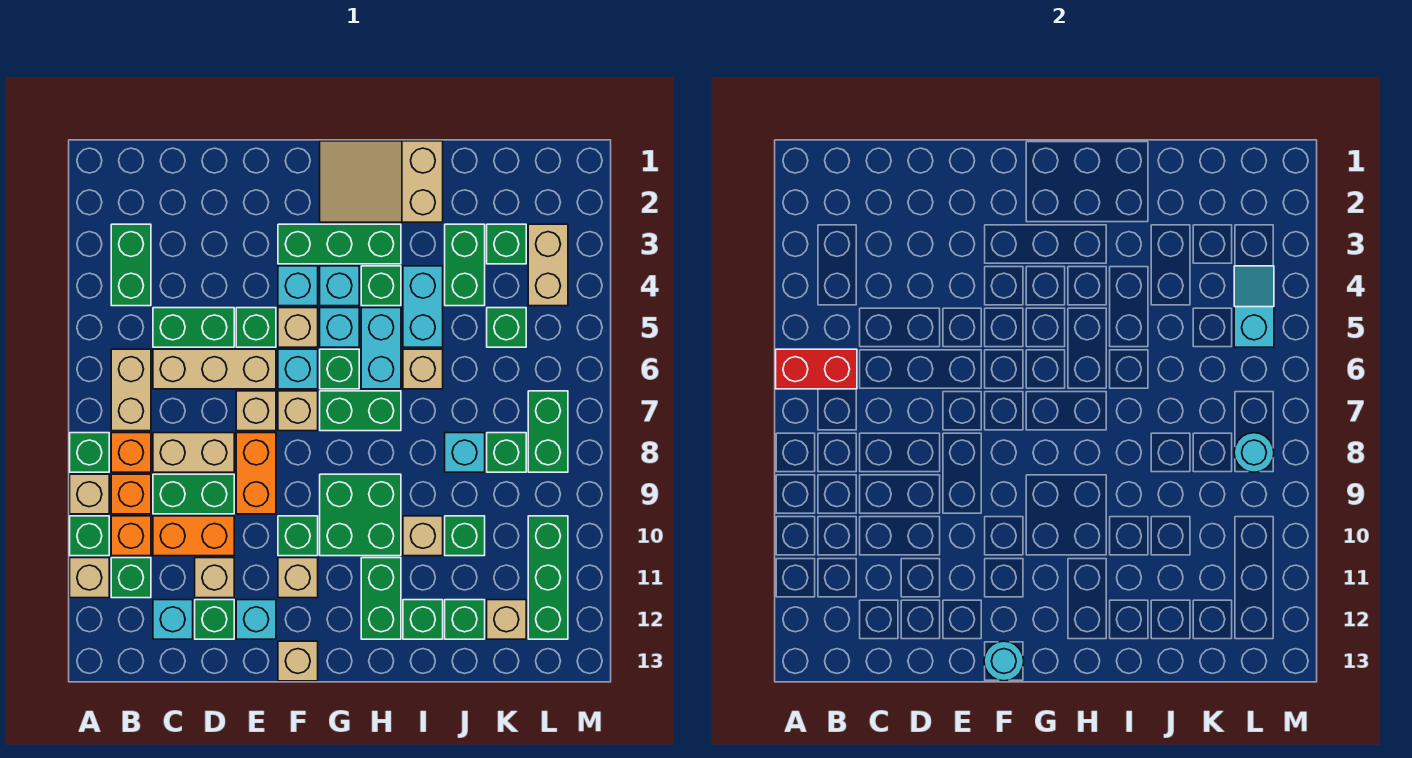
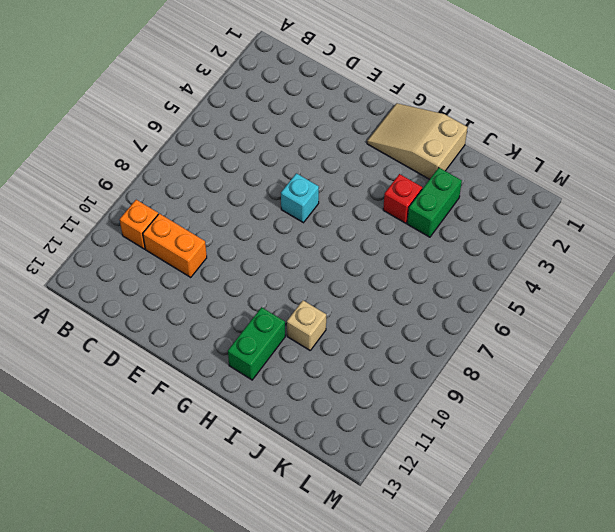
red 1x1 brick [383,174,422,223] -> cyan 1x2 brick [403,266,443,347]
none -> green 1x1 brick [70,433,109,472]
none -> tan 1x1 brick [70,474,109,514]
none -> green 1x1 brick [70,516,109,556]
none -> tan 1x1 brick [70,558,109,598]

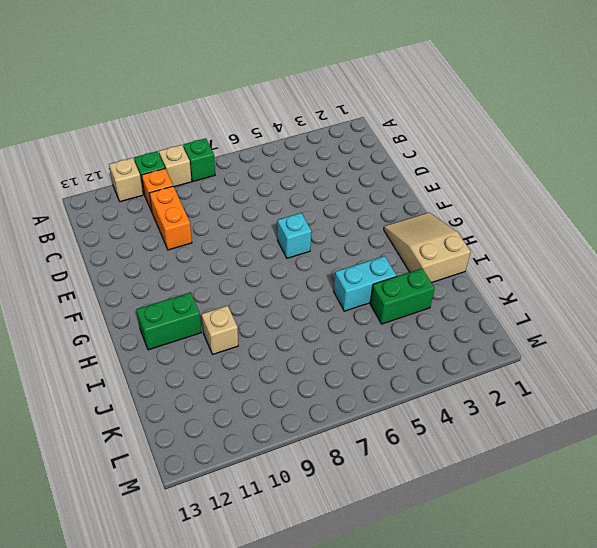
none -> green 1x2 brick [111,224,151,306]
none -> tan 1x2 brick [111,349,151,431]
none -> orange 1x1 brick [111,433,151,472]
none -> orange 1x1 brick [111,474,151,514]

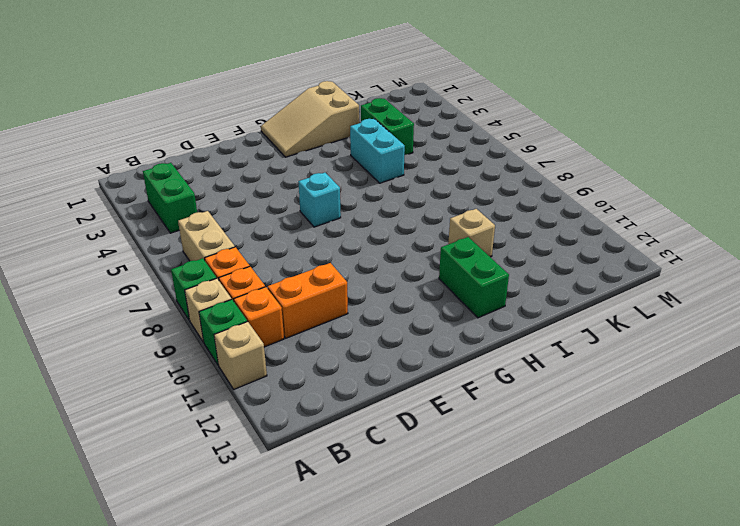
none -> green 1x1 brick [111,558,151,598]
none -> green 1x2 brick [153,308,234,347]
none -> tan 1x3 brick [153,349,276,389]
none -> tan 1x2 brick [153,433,234,472]

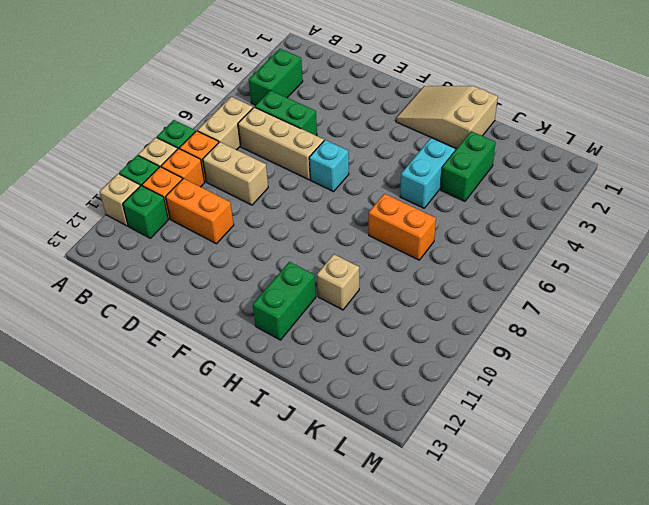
orange 1x2 brick [369,194,436,260] -> orange 1x2 brick turned to [236,433,276,514]
none -> green 1x2 brick [153,474,234,514]
none -> cyan 1x1 brick [153,600,193,639]
none -> tan 1x1 brick [195,558,234,598]
none -> green 1x1 brick [195,600,234,639]

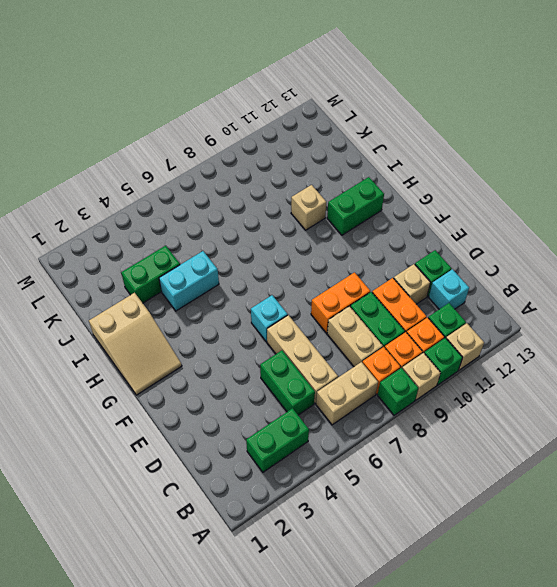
none -> green 1x1 brick [236,308,276,347]
none -> tan 1x1 brick [236,391,276,431]
none -> cyan 1x1 brick [236,600,276,639]
none -> green 1x3 brick [278,224,401,264]

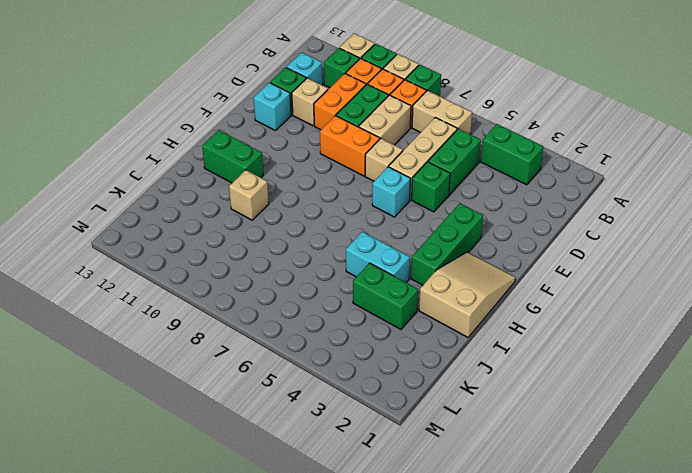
none -> cyan 1x1 brick [278,266,318,306]
none -> tan 1x1 brick [278,308,318,347]
none -> tan 1x1 brick [278,391,318,431]
none -> green 1x1 brick [278,516,318,556]

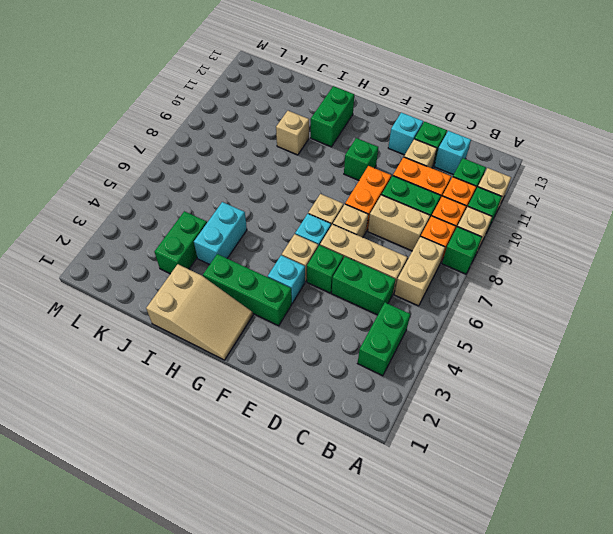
none -> tan 1x1 brick [278,558,318,598]
none -> tan 1x1 brick [278,641,318,681]
none -> cyan 1x1 brick [320,266,359,306]
none -> cyan 1x1 brick [320,308,359,347]

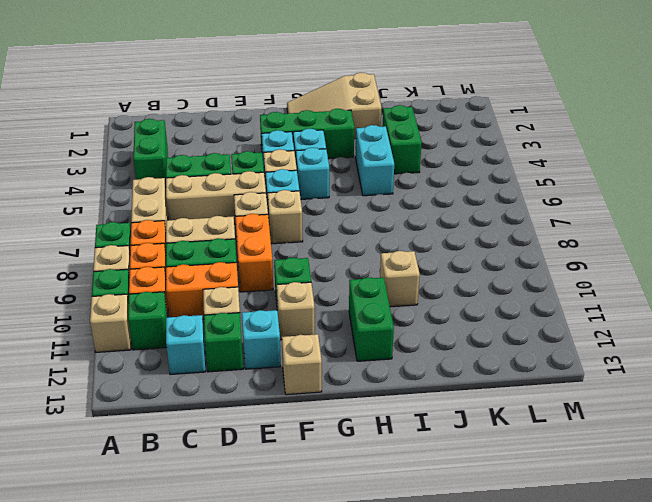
none -> green 1x1 brick [320,349,359,389]
none -> green 1x2 brick [320,391,401,431]
none -> green 2x2 brick [320,474,401,556]
none -> green 1x1 brick [361,266,401,306]

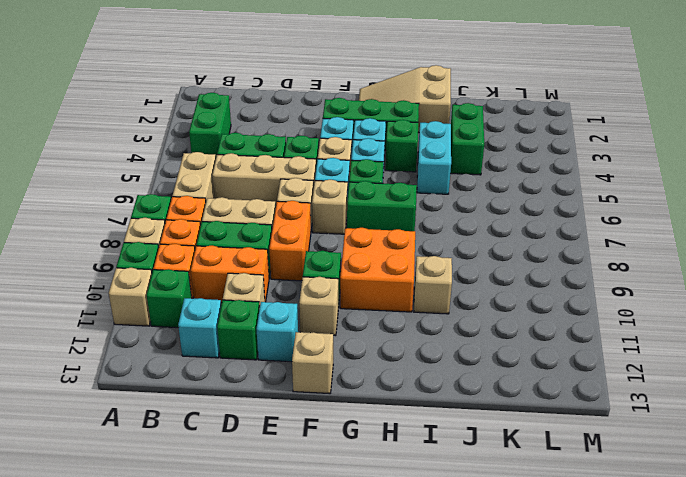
orange 2x2 brick [340,228,415,312] -> green 2x2 brick [320,474,401,556]
none -> cyan 1x2 brick [361,308,401,389]
none -> green 1x2 brick [361,558,401,639]
none -> tan 1x1 brick [403,349,443,389]
none -> green 1x1 brick [403,600,443,639]

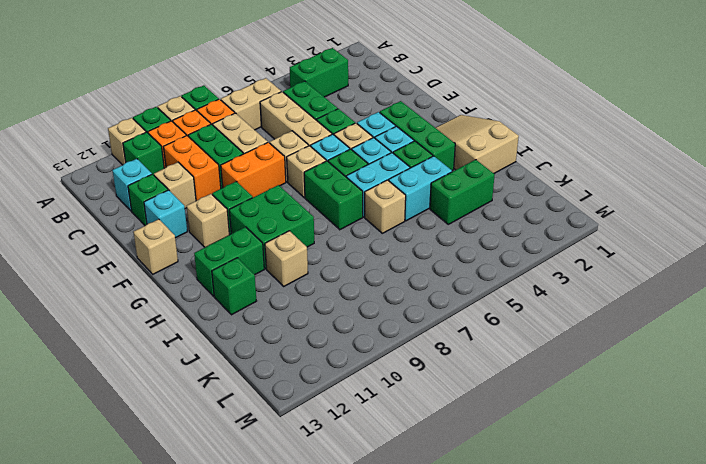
none -> cyan 1x1 brick [445,433,485,472]
none -> green 1x1 brick [445,516,485,556]
none -> green 1x1 brick [445,600,485,639]
none -> green 1x1 brick [487,224,526,264]

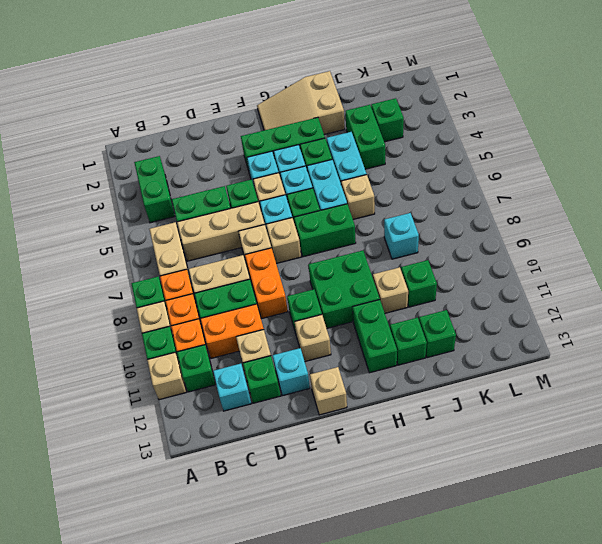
none -> green 1x1 brick [487,308,526,347]
none -> green 1x1 brick [487,433,526,472]
none -> tan 1x1 brick [487,600,526,639]
none -> tan 1x2 brick [528,224,568,306]

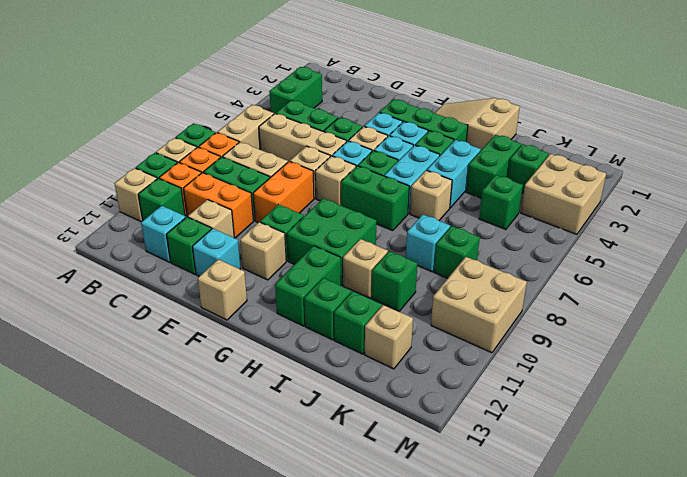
tan 2x2 brick [521,154,606,234] -> tan 1x2 brick [528,224,568,306]
tan 2x2 brick [431,257,527,353] -> green 1x3 brick [528,516,568,639]
none -> green 1x2 brick [528,391,568,472]
none -> red 1x2 brick [776,349,857,389]
none -> cyan 1x1 round brick [984,641,1024,681]
none -> cyan 1x2 slope [1234,266,1274,347]

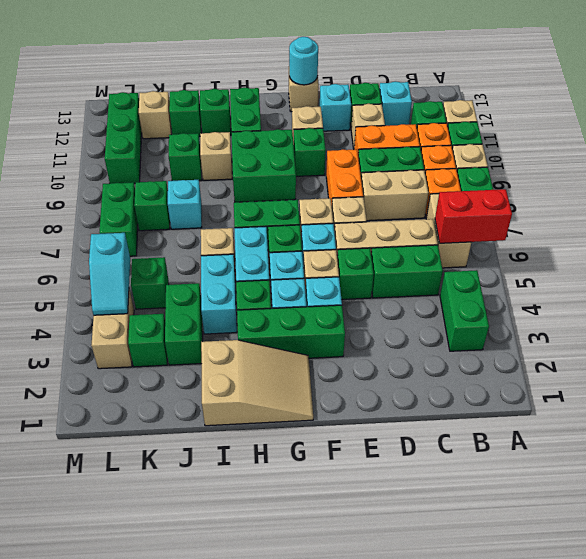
none -> cyan 1x1 round brick [1234,433,1274,472]

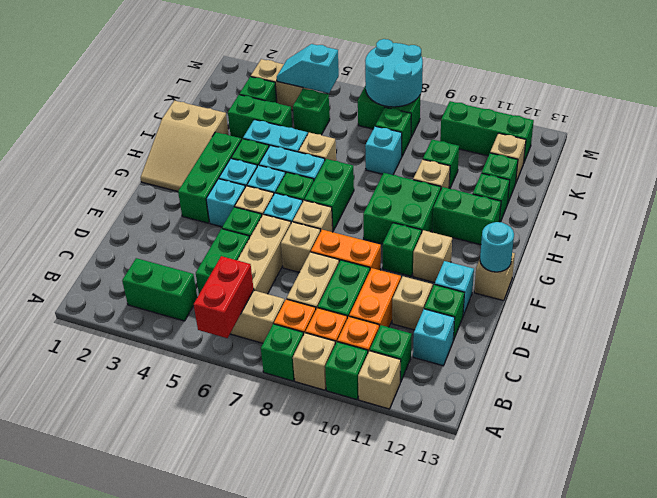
cyan 2x2 round brick [365,39,423,107] -> cyan 1x1 round brick [1234,433,1274,472]

